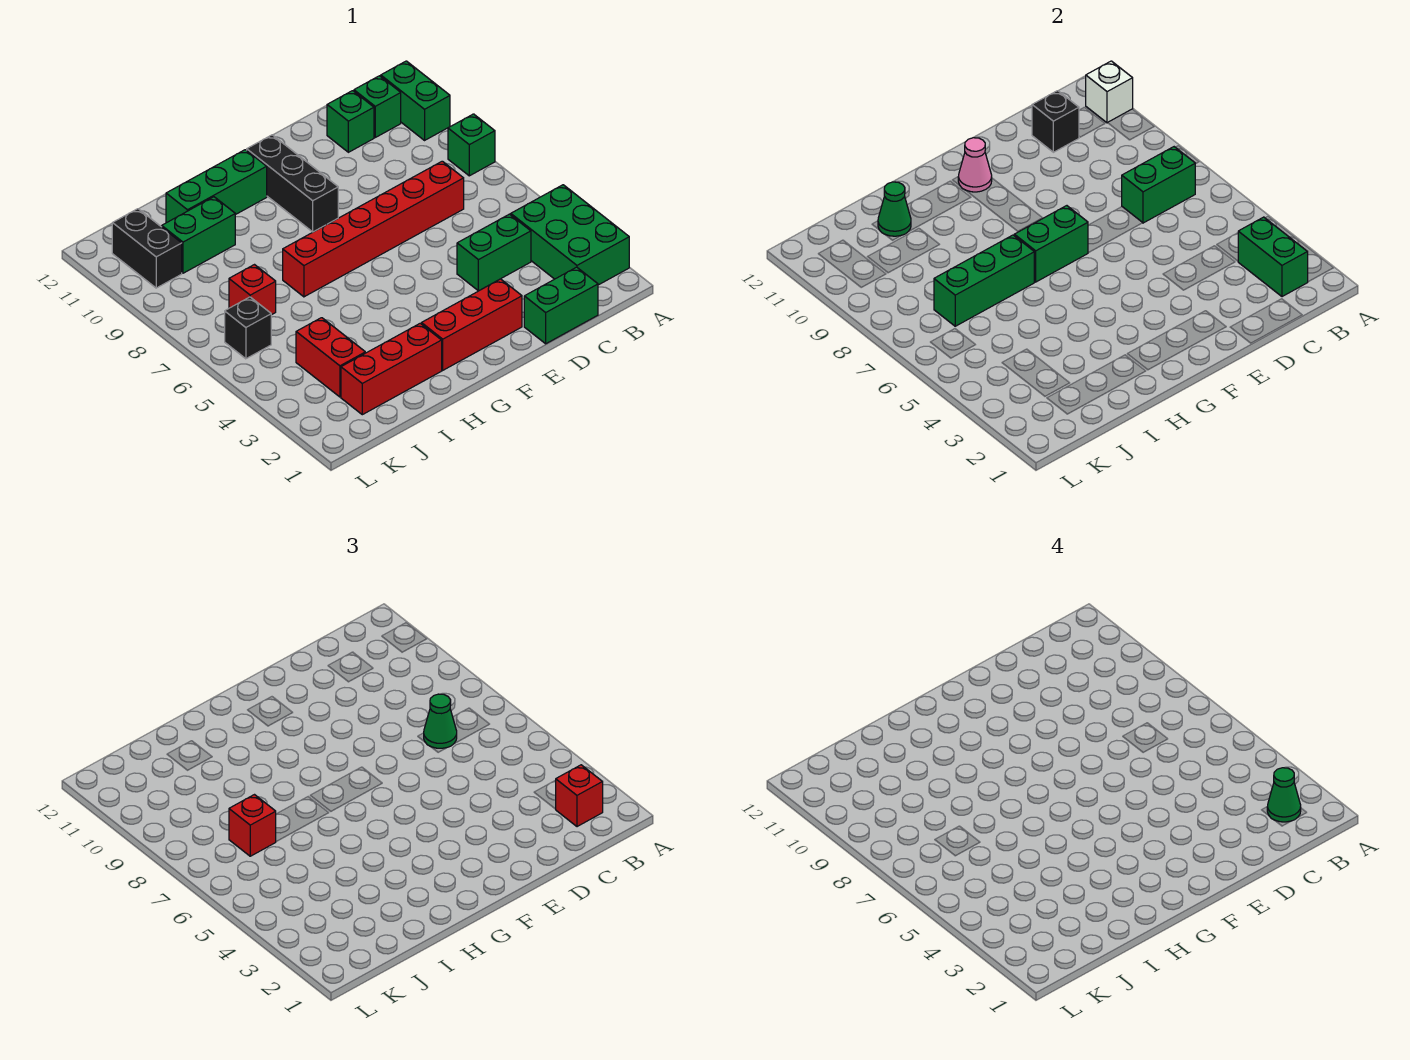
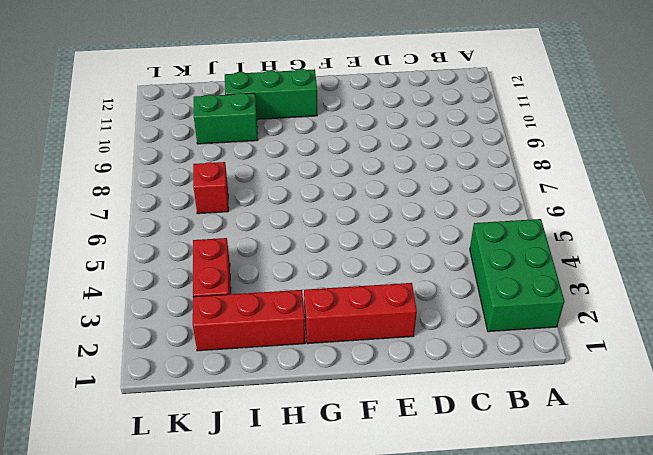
none -> green 1x1 brick [448,114,495,176]
none -> green 1x2 brick [381,61,450,140]
none -> green 1x1 brick [354,76,401,137]

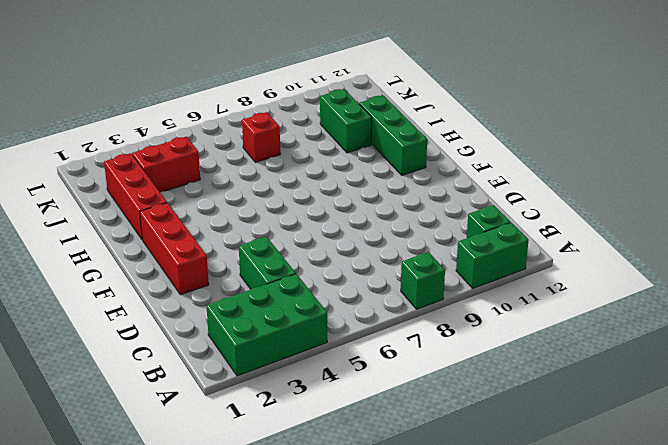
none -> green 1x2 brick [524,267,598,344]
none -> red 1x6 brick [283,161,464,297]
none -> green 1x1 brick [327,91,374,152]

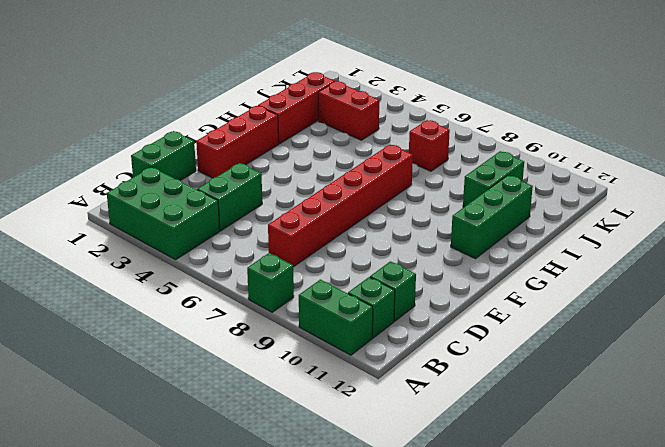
none -> black 1x3 brick [247,135,338,232]
none -> black 1x1 brick [225,297,271,359]
none -> black 1x2 brick [112,209,182,288]

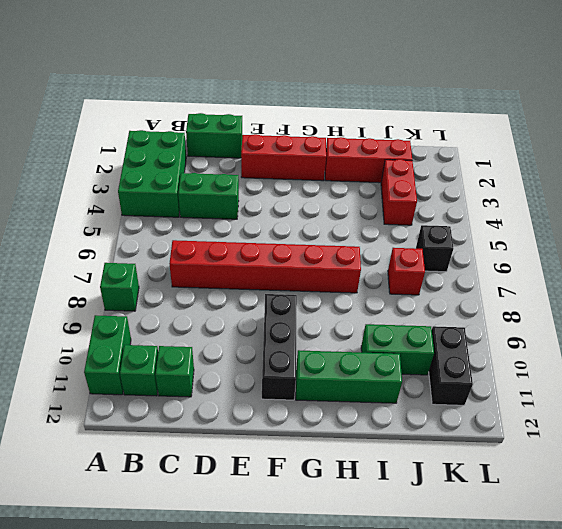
none -> white 1x1 brick [1086,61,1133,123]
none -> green 1x2 brick [1238,217,1308,297]
none -> green 1x2 brick [1122,147,1195,223]

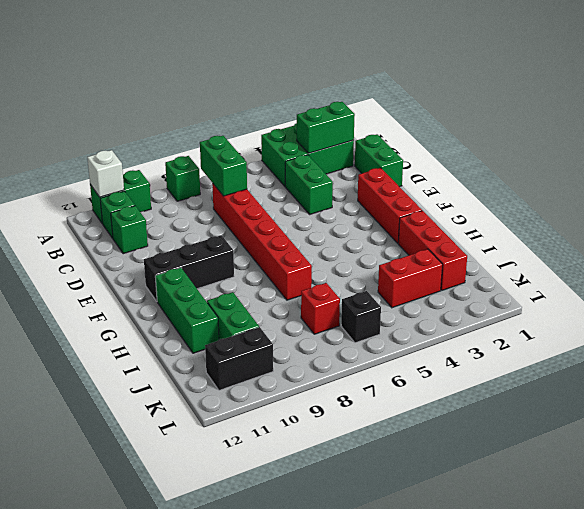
none -> black 1x1 brick [1032,91,1079,152]
none -> green 1x2 brick [1014,206,1088,282]
none -> pink 1x1 cone [958,138,992,192]

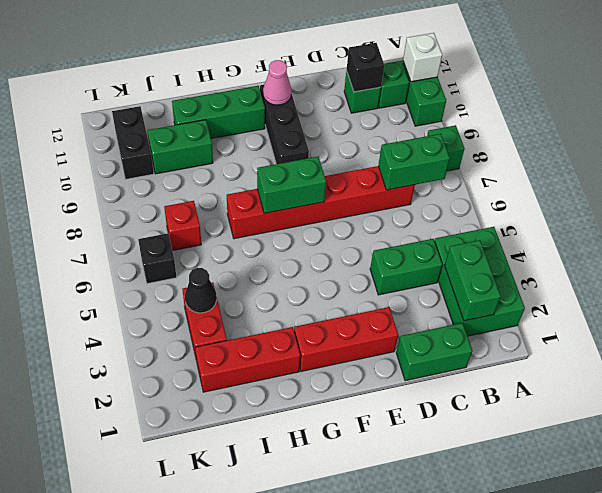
black 1x1 cone [185,268,217,313] -> none
none -> green 1x3 brick [934,235,1034,326]
none -> green 1x1 cone [878,182,911,236]
none -> red 1x1 brick [556,765,603,827]

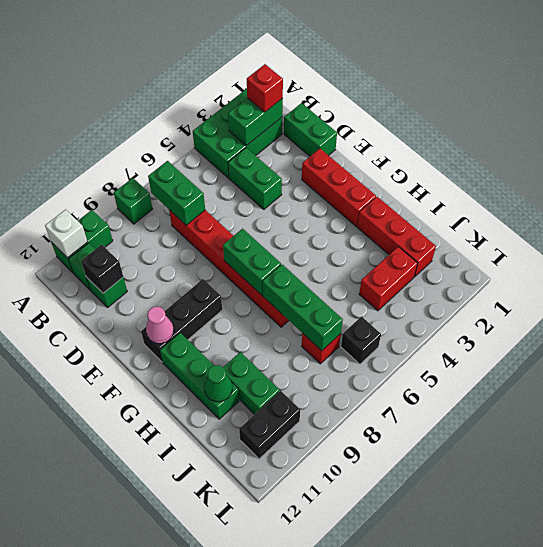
none -> green 1x1 cone [424,694,457,748]
none -> red 1x1 brick [229,795,276,856]
none -> green 1x1 cone [1267,768,1301,822]

